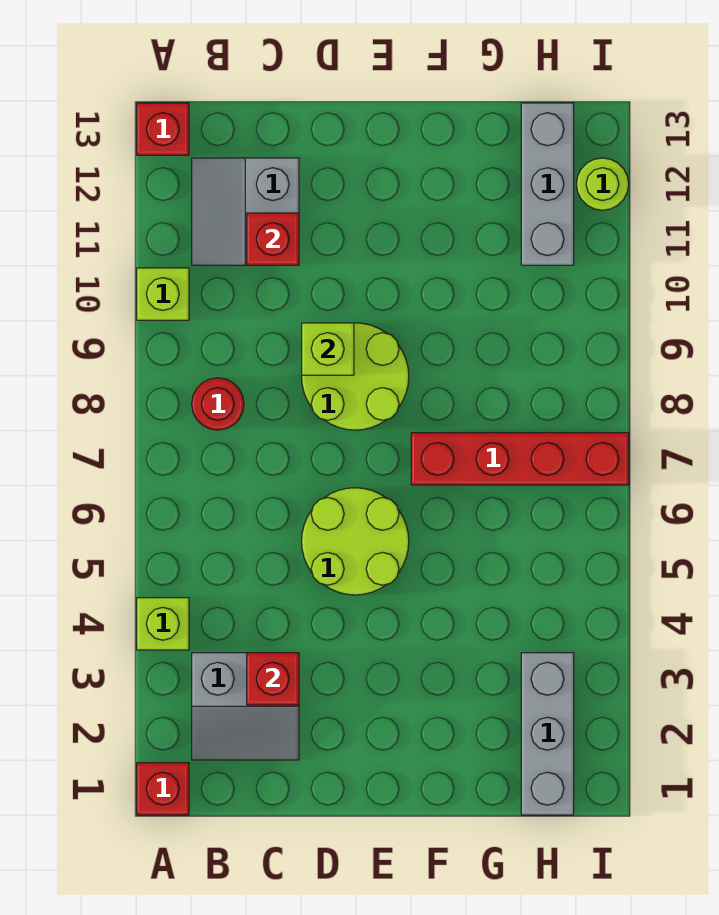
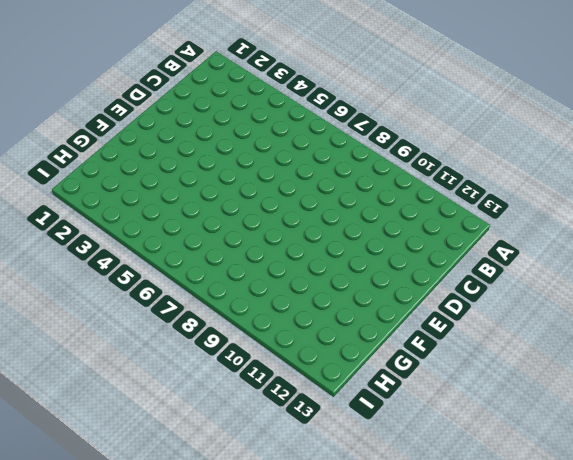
none -> red 1x1 brick [137,763,189,815]
none -> lime 1x1 brick [137,598,189,650]
none -> lime 1x1 brick [137,268,189,320]

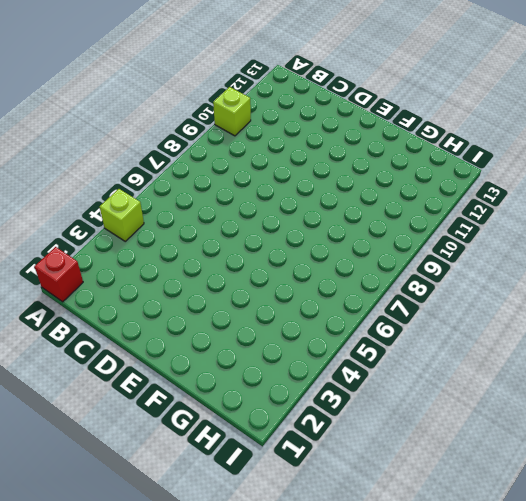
none -> red 1x1 brick [137,103,189,155]
none -> grey 2x2 slope [192,653,299,760]
none -> red 1x1 round brick [192,378,244,430]

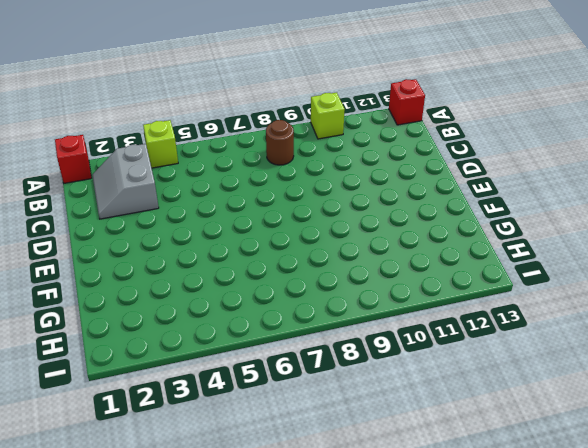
brown 1x1 round brick [266,120,294,165] -> red 1x1 round brick [192,378,244,430]
none -> grey 2x2 slope [192,158,299,265]
none -> lime 2x2 round brick [302,488,409,595]
none -> lime 2x2 round brick [302,323,409,430]

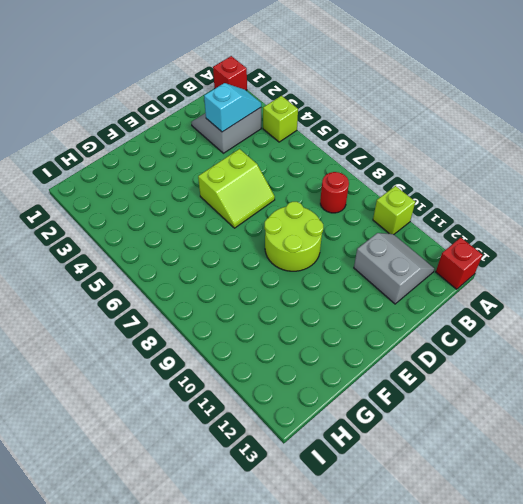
cyan 1x2 slope [204,83,261,132] -> red 1x1 brick [247,653,299,705]
lime 2x2 slope [198,149,275,228] -> lime 2x2 round brick [302,488,409,595]
none -> red 1x4 brick [411,433,629,485]
none -> grey 1x3 brick [521,653,574,815]
none -> grey 1x3 brick [521,103,574,265]

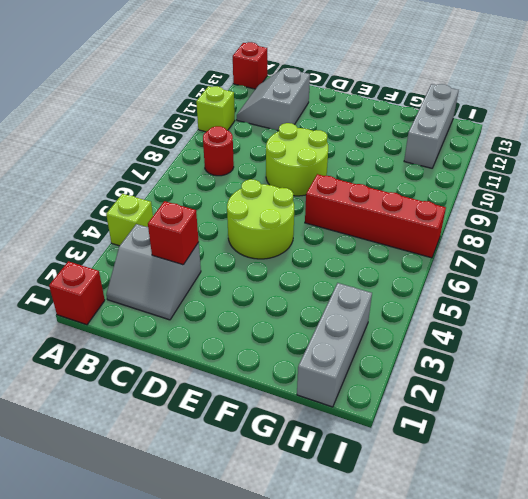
none -> lime 1x1 round brick [576,158,629,210]
none -> red 1x1 brick [247,213,299,265]
none -> lime 1x1 brick [302,323,354,375]

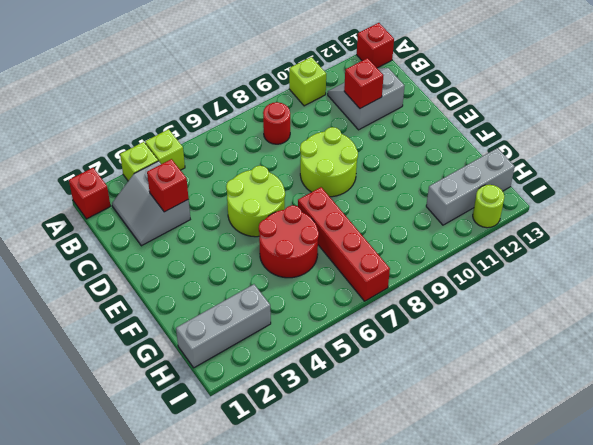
lime 1x1 brick [120,142,158,181] -> lime 1x1 brick moved to [302,323,354,375]
red 2x2 round brick [259,205,319,278] -> none

